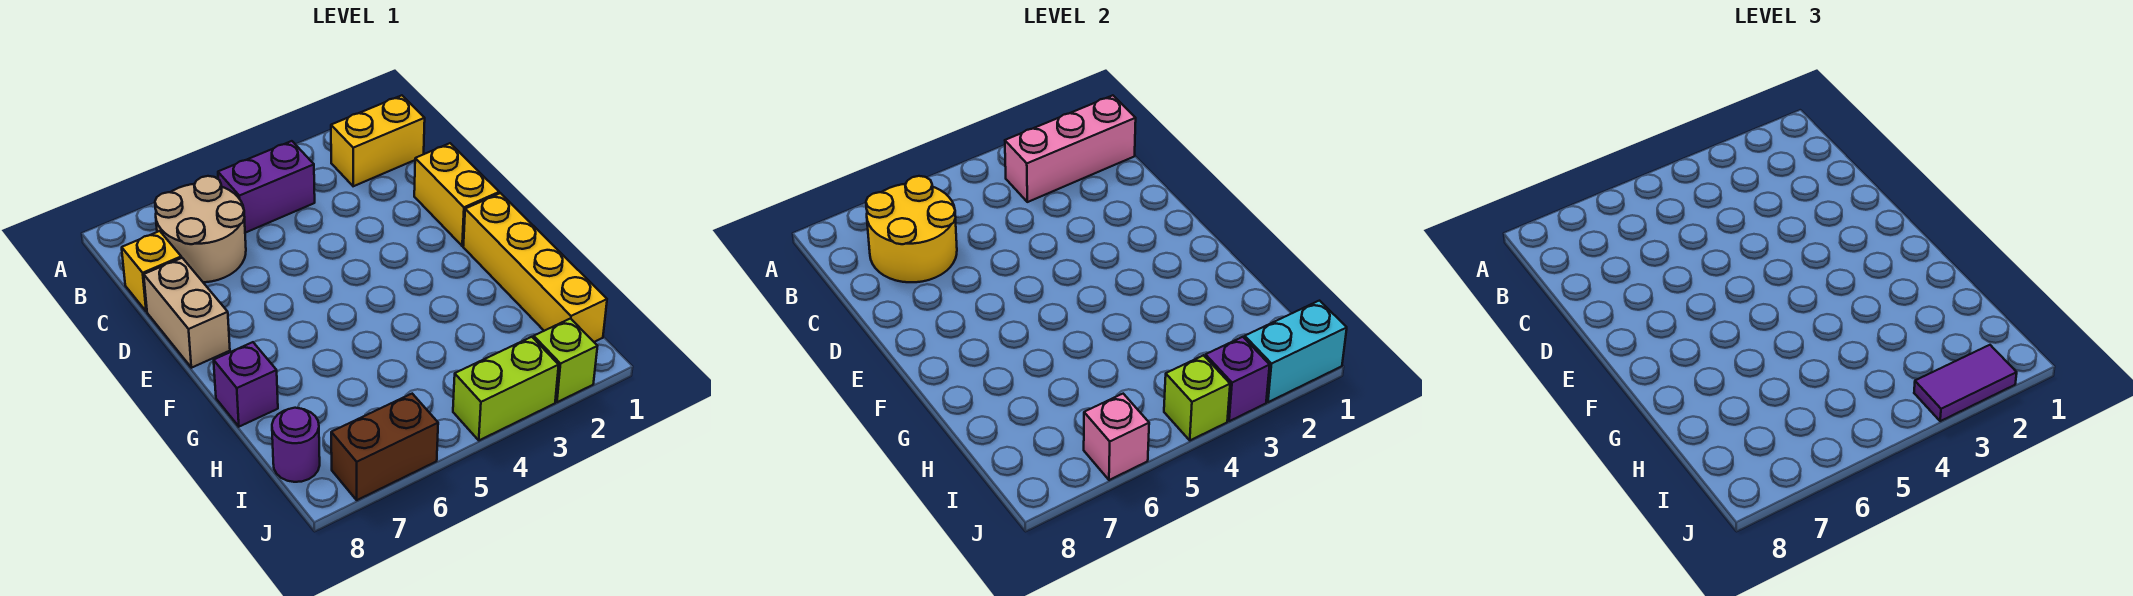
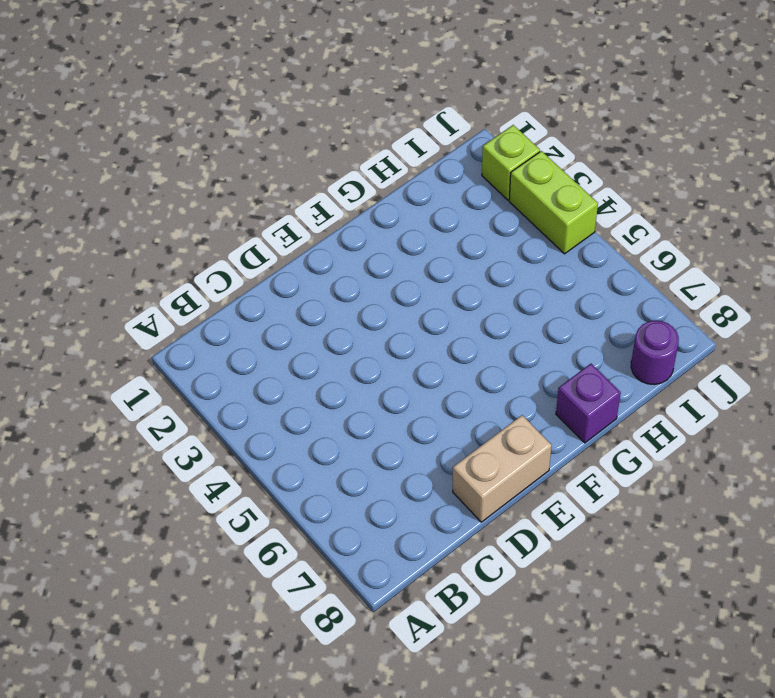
none -> yellow 1x2 brick [331,95,425,186]
none -> purple 1x2 brick [218,141,315,233]
none -> tan 2x2 round brick [155,176,246,282]

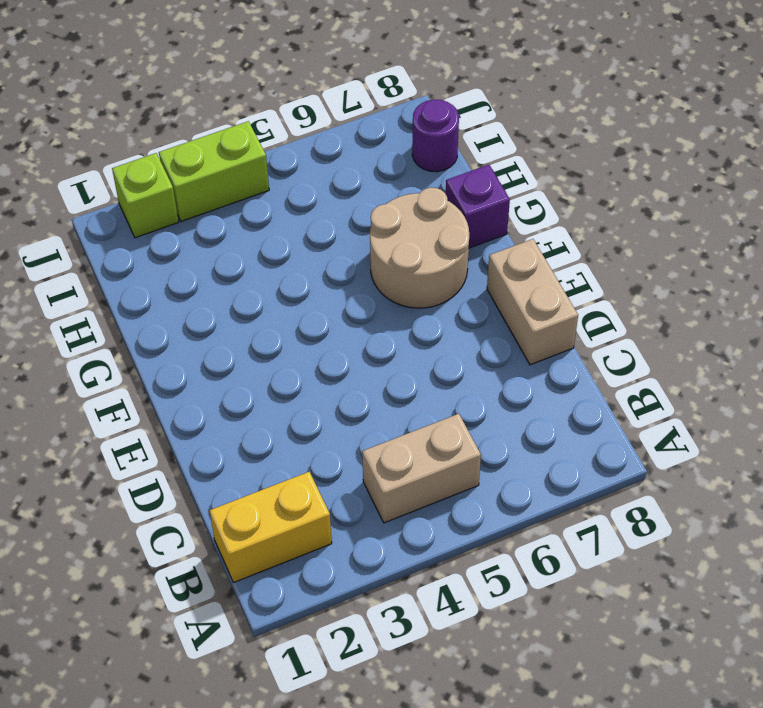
tan 1x2 brick [362,414,481,523] -> purple 1x2 brick [218,141,315,233]
tan 2x2 round brick [370,188,469,308] -> tan 2x2 round brick moved to [155,176,246,282]
none -> yellow 1x1 brick [122,231,181,312]
none -> yellow 1x2 brick [414,143,499,246]
none -> yellow 1x4 brick [463,193,607,342]

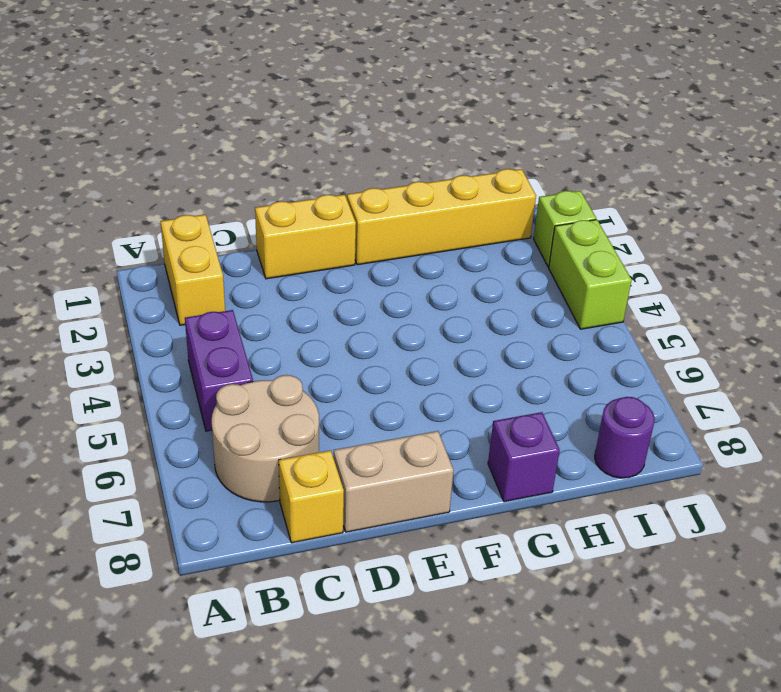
none -> brown 1x2 brick [331,394,438,500]
none -> pink 1x3 brick [1005,95,1136,202]
none -> yellow 2x2 round brick [866,176,957,282]

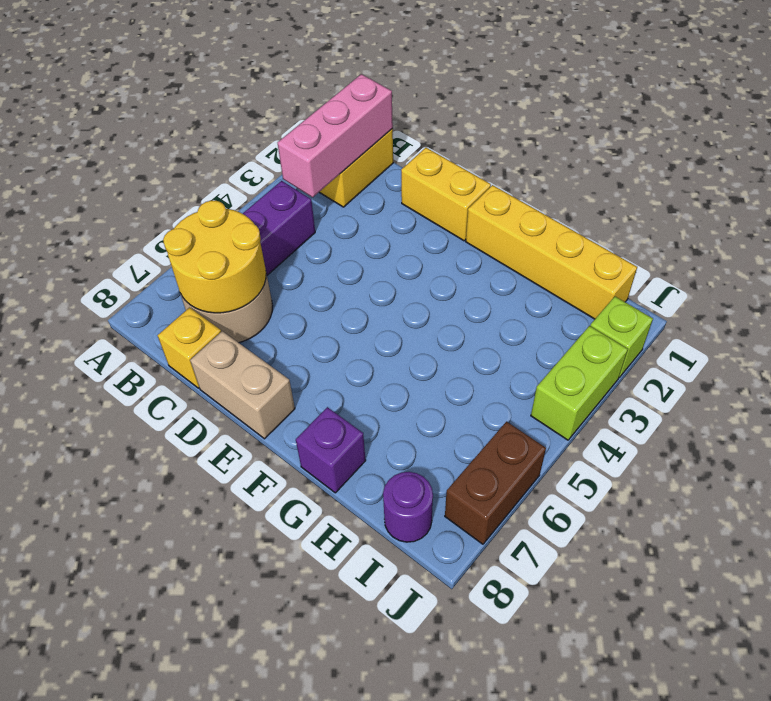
none -> cyan 1x2 brick [1245,301,1347,402]
none -> purple 1x1 brick [1205,337,1270,421]
none -> lime 1x1 brick [1164,355,1230,440]

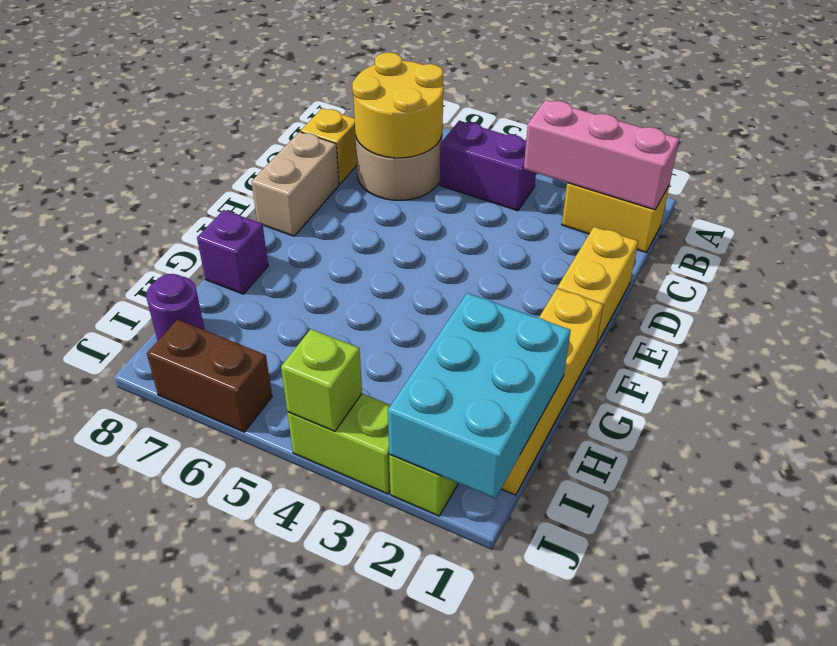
cyan 2x3 brick [388,293,571,499] -> cyan 1x2 brick [1245,301,1347,402]
none -> purple 1x1 brick [1205,337,1270,421]
none -> pink 1x1 brick [1084,394,1149,480]
none -> purple 1x2 tile [1914,345,2017,421]

